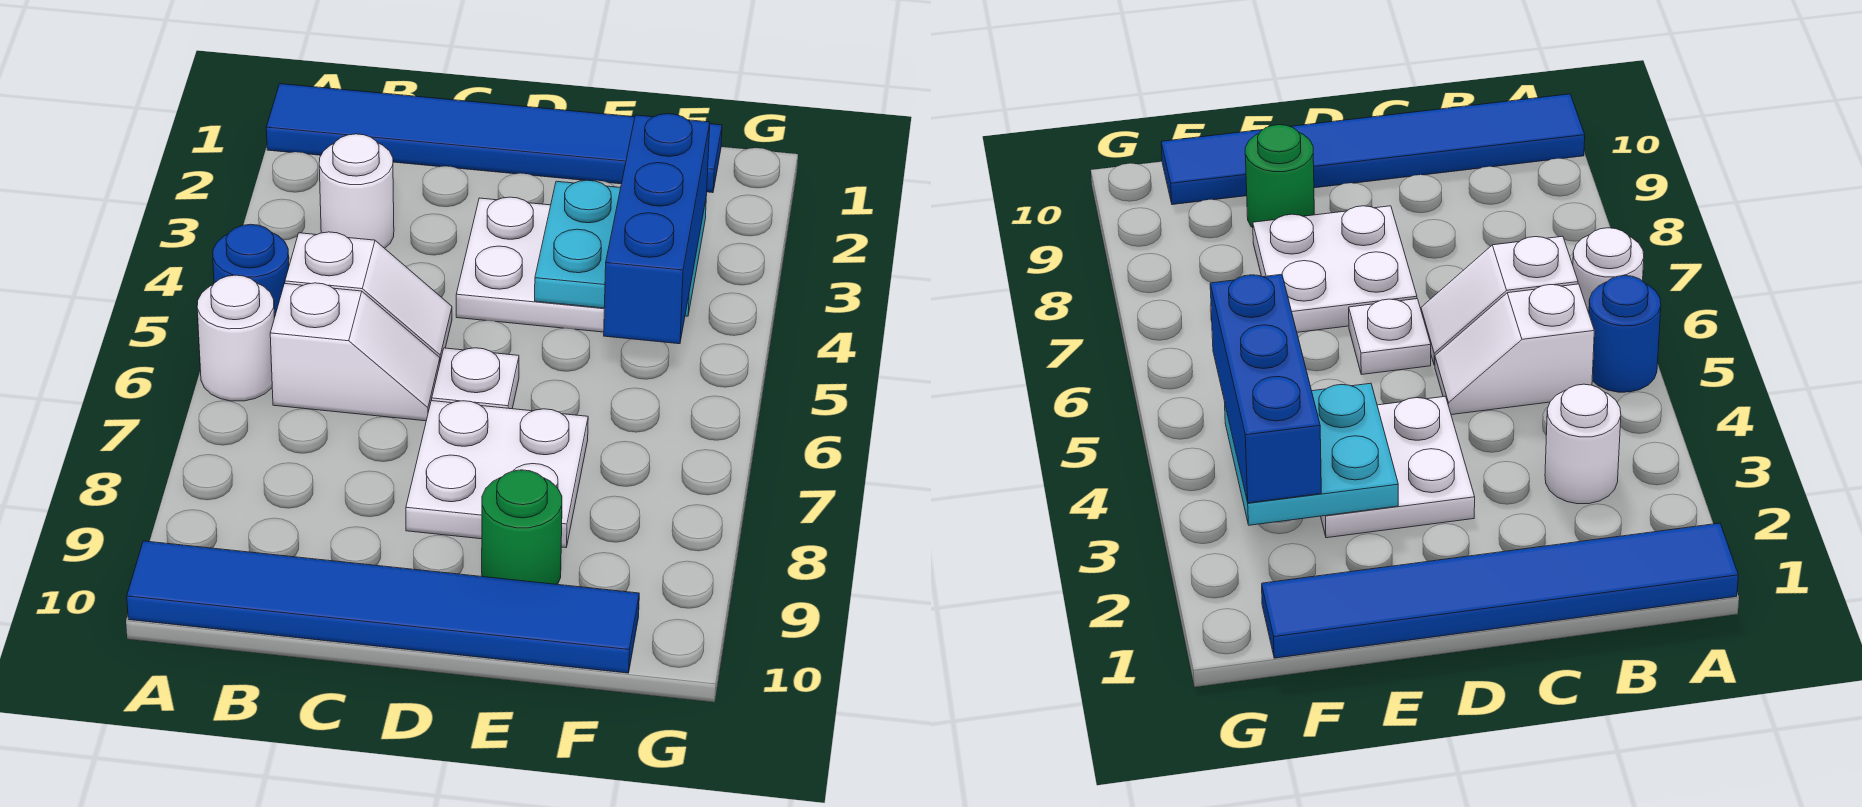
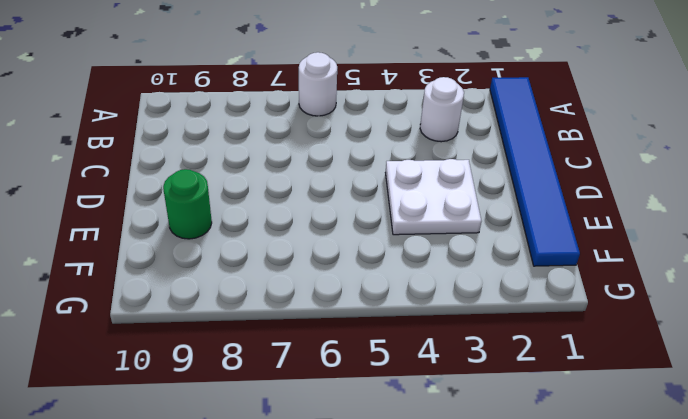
none -> blue 1x1 round brick [213,224,289,318]
none -> blue 1x6 tile [127,541,639,673]
none -> white 1x2 slope [285,232,452,361]

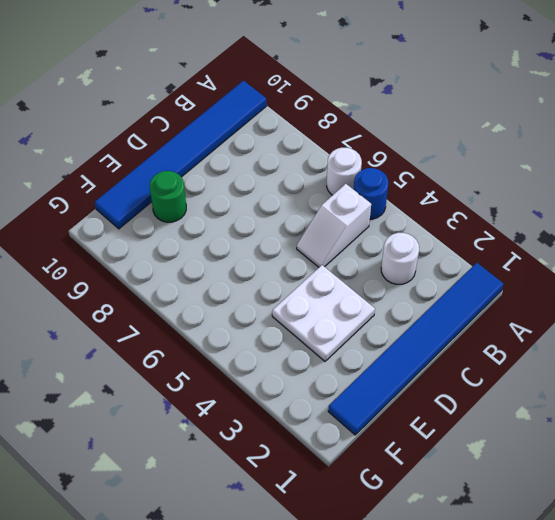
none -> white 1x2 slope [270,283,440,421]
none -> white 1x1 plate [432,348,519,409]
none -> white 2x2 plate [406,401,588,548]

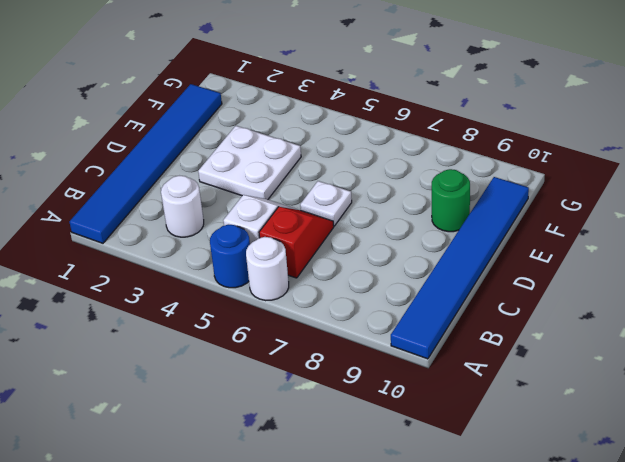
red 1x2 slope [259,207,334,278] -> white 1x2 slope [270,283,440,421]
none -> white 2x2 plate [406,401,588,548]
none -> cyan 2x2 plate [535,180,706,316]
none -> blue 1x3 brick [604,114,710,344]

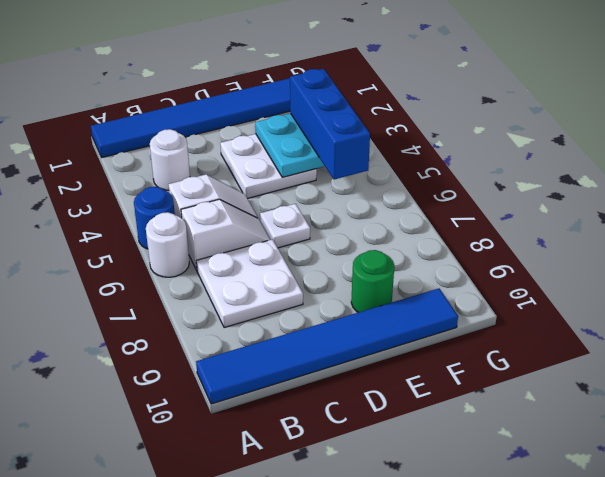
white 2x2 plate [196,239,303,328] -> white 2x2 plate moved to [406,401,588,548]

